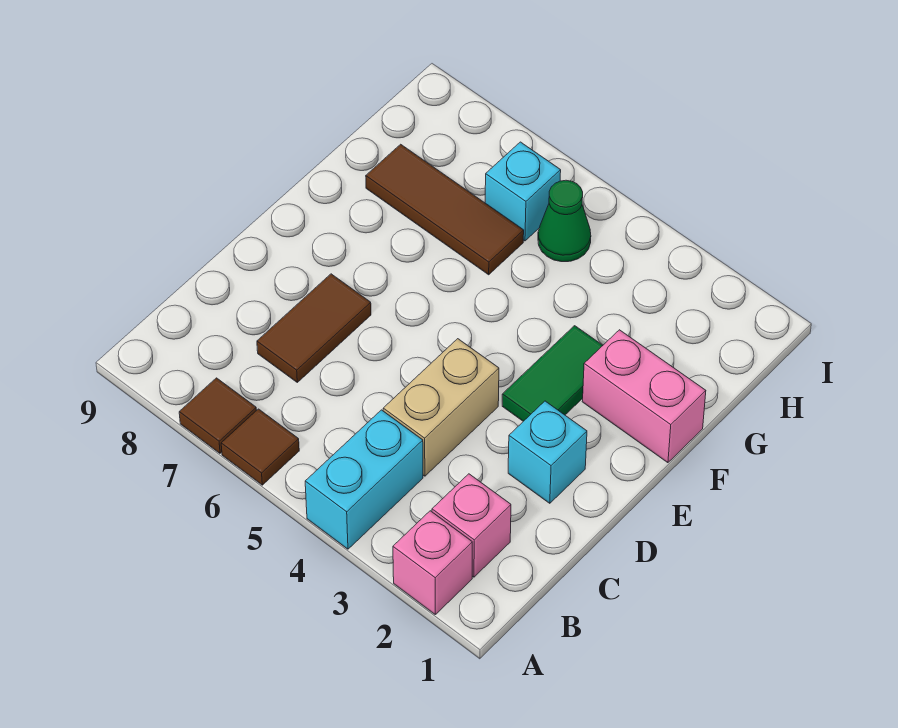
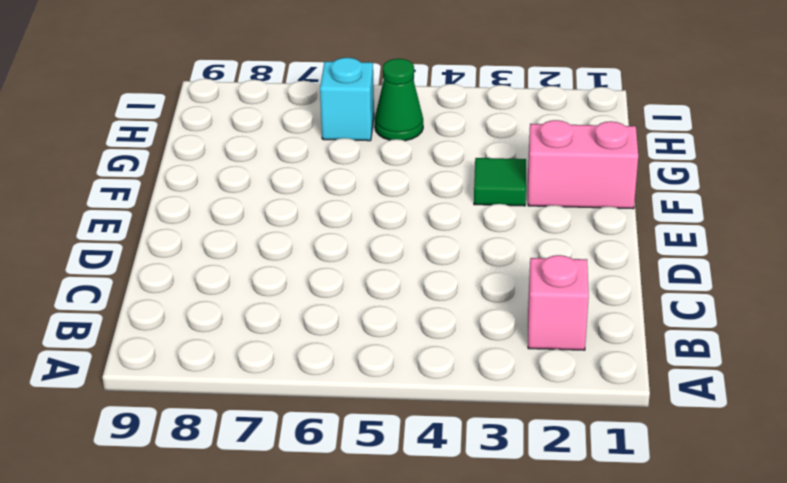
green 1x1 tile [474,158,526,206] -> green 1x2 tile [502,326,603,421]
none -> pink 1x1 brick [393,511,472,614]
none -> cyan 1x2 brick [305,410,423,549]
none -> brown 1x1 tile [221,409,299,485]

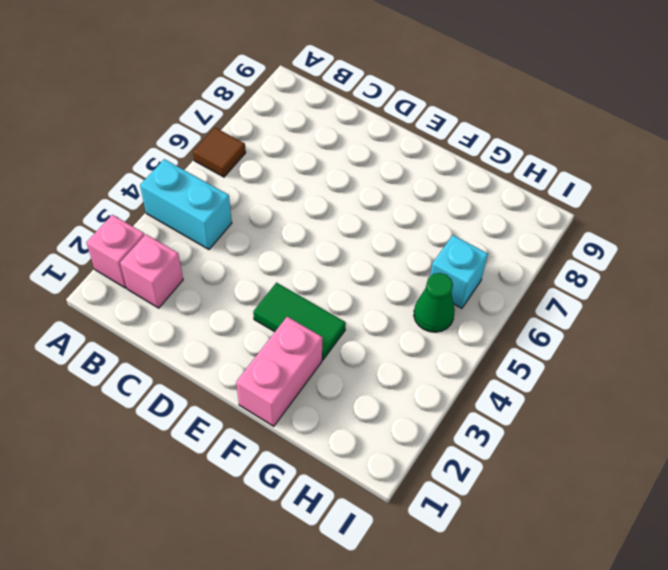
none -> brown 1x1 tile [179,378,257,453]
none -> tan 1x2 brick [383,339,499,476]
none -> brown 1x2 tile [257,274,371,382]

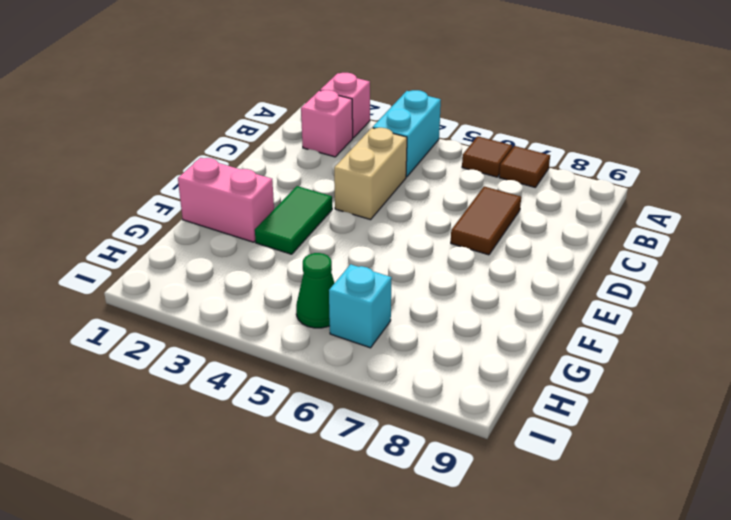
none -> cyan 1x1 brick [508,401,587,503]
none -> brown 1x3 tile [366,144,524,275]

